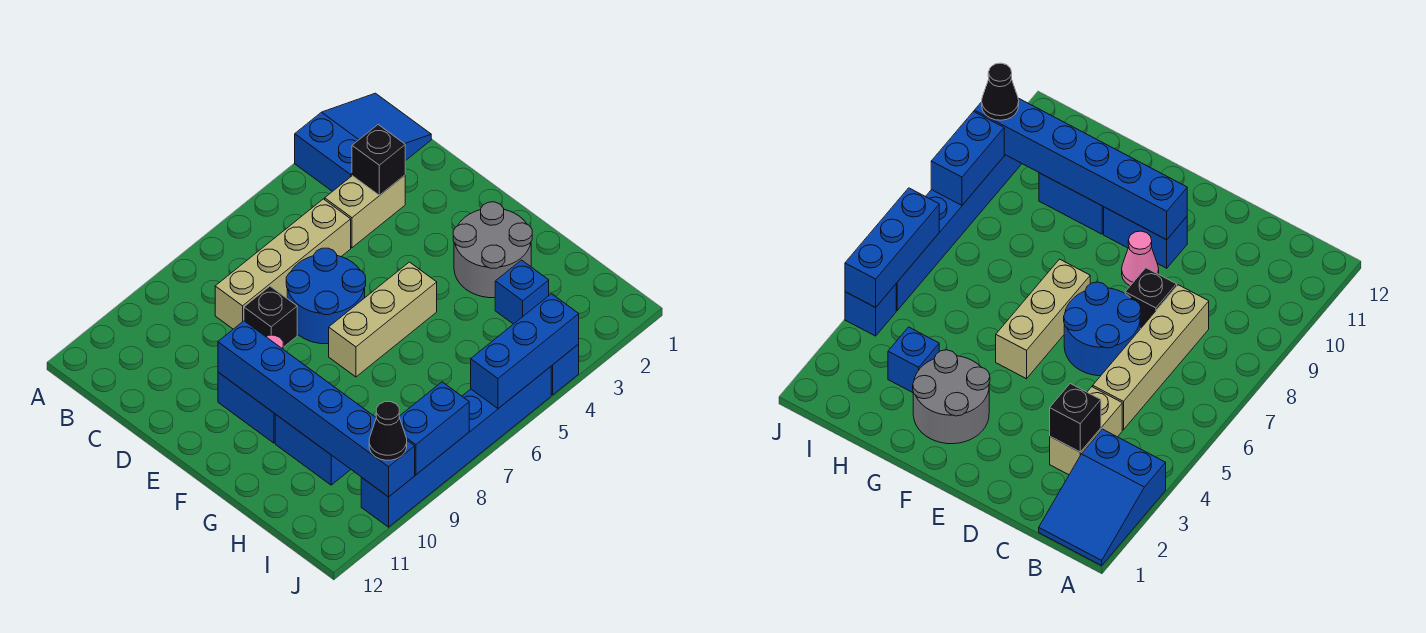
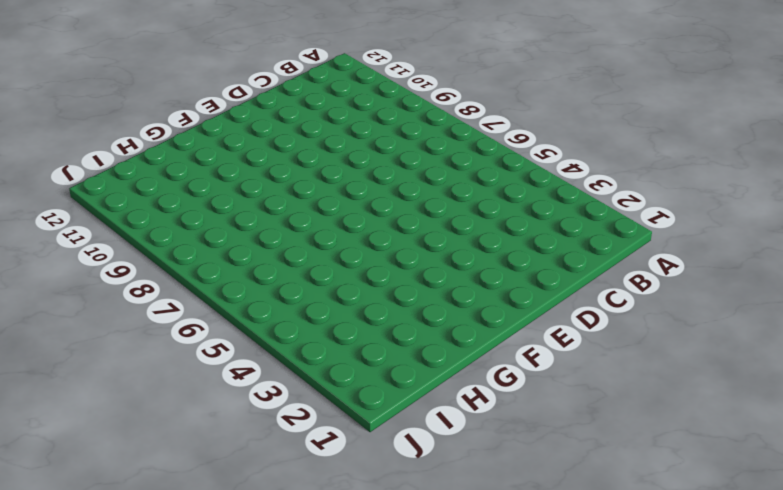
none -> blue 2x3 slope [295,93,431,192]
none -> tan 1x2 brick [325,175,405,248]
none -> tan 1x4 brick [215,199,351,329]

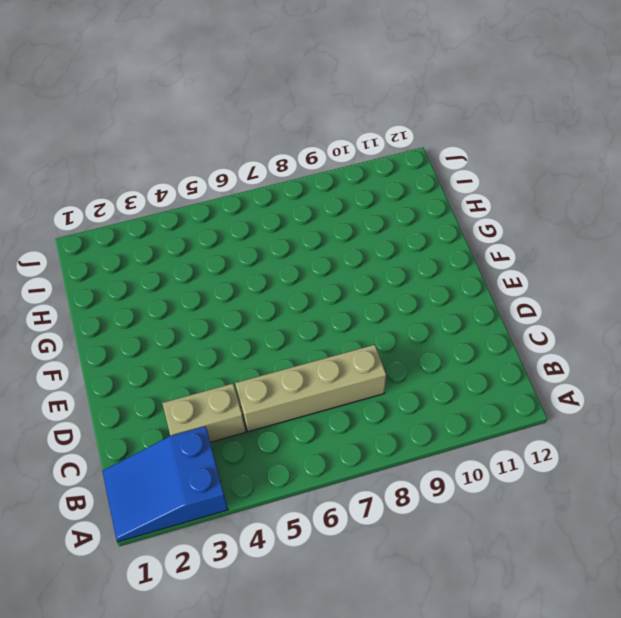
none -> blue 2x2 round brick [286,248,366,344]
none -> black 1x1 brick [244,286,297,347]
none -> pink 1x1 cone [1122,231,1159,286]

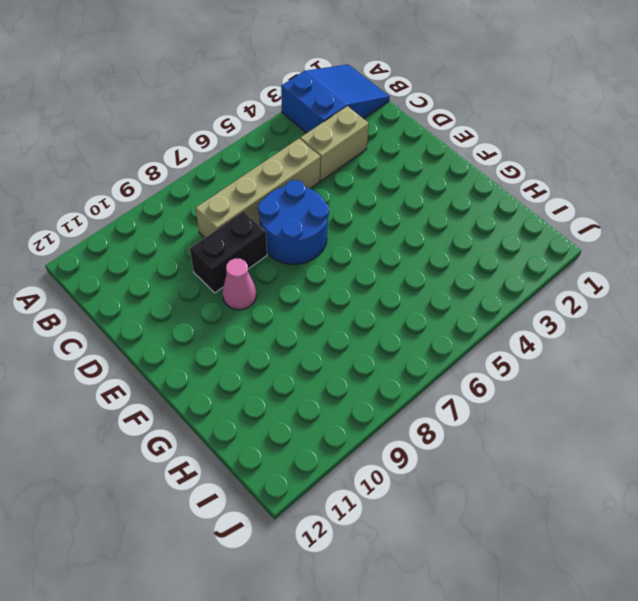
black 1x2 brick [190,211,267,293] -> black 1x1 brick [244,286,297,347]
none -> blue 1x2 brick [218,372,275,443]
none -> grey 2x2 round brick [453,202,532,298]
none -> tan 1x3 brick [329,262,437,377]

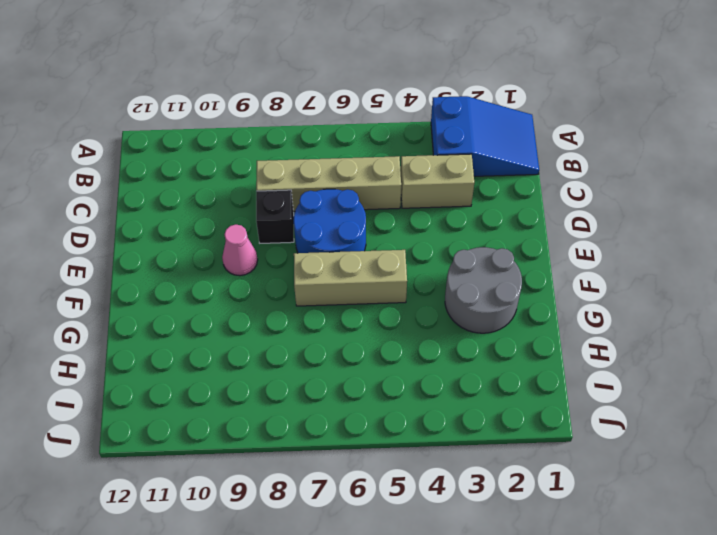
none -> blue 1x2 brick [218,372,275,443]
none -> blue 1x2 brick [275,414,351,485]
none -> blue 1x1 brick [495,260,549,324]

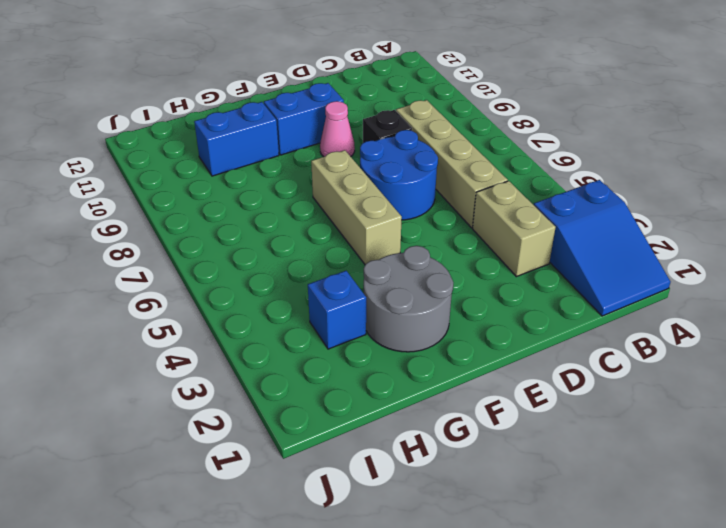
none -> blue 1x1 brick [551,344,579,395]
none -> blue 1x6 brick [361,367,551,527]
none -> black 1x1 brick [352,125,405,195]

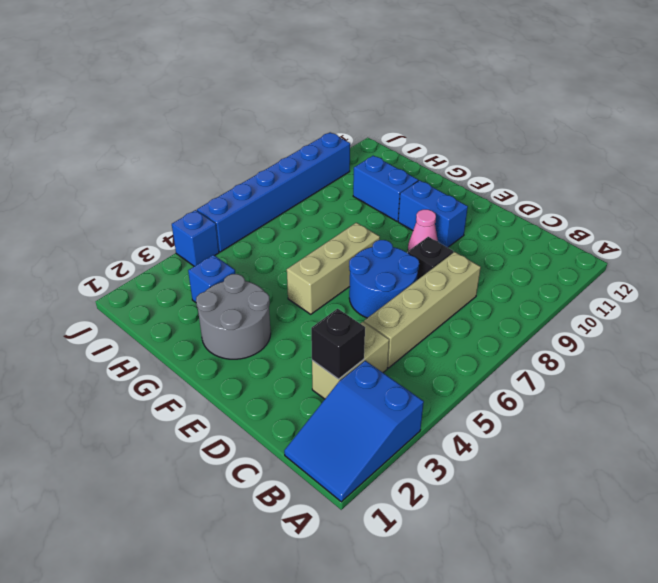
none -> blue 1x6 brick [218,321,415,497]
none -> blue 1x3 brick [471,294,579,408]
none -> blue 1x2 brick [399,382,469,475]

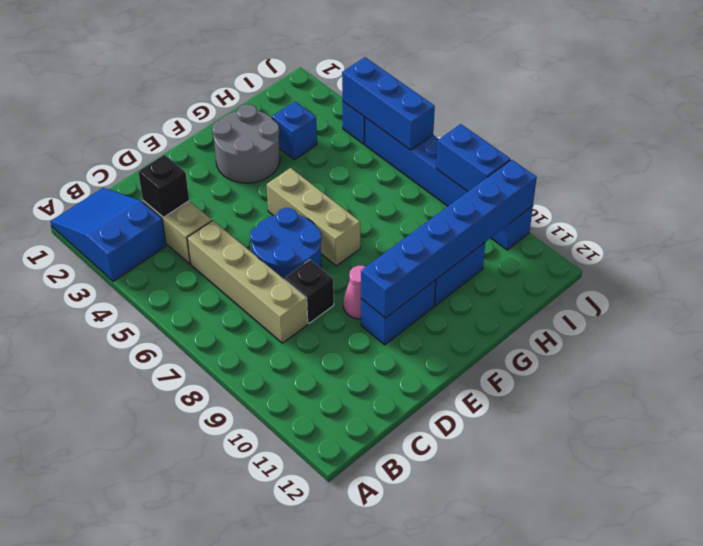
none -> black 1x1 cone [369,402,407,460]

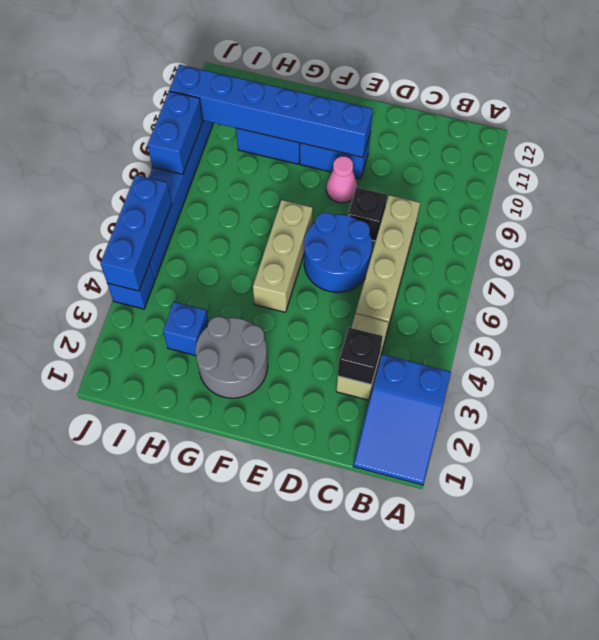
none -> black 1x1 cone [369,402,407,460]

